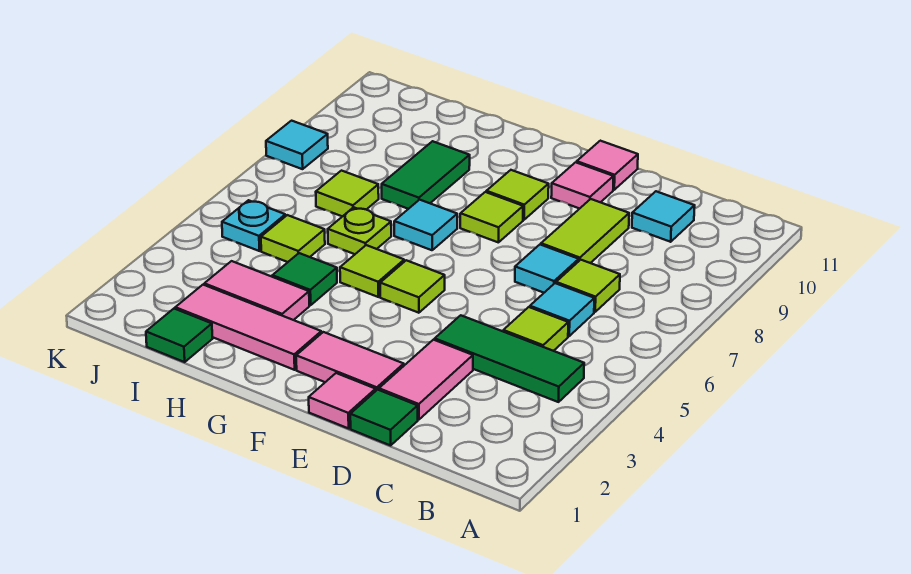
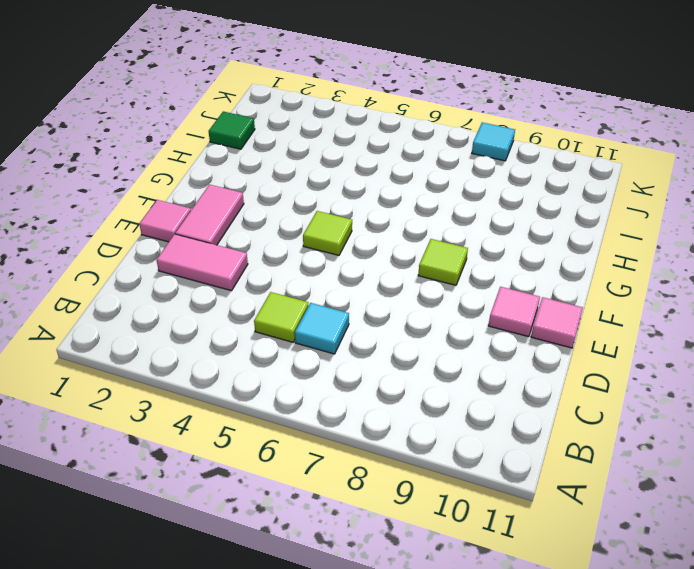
none -> green 1x3 tile [435,315,584,402]
none -> lime 1x1 tile [556,260,620,312]
none -> cyan 1x1 tile [632,191,695,242]

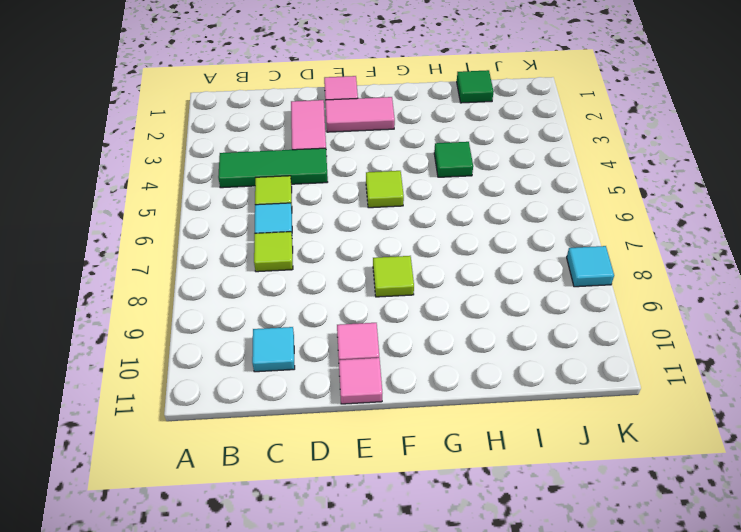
none -> green 1x1 tile [350,390,418,445]
none -> cyan 1x1 tile [515,245,579,293]
none -> lime 1x2 tile [541,199,629,263]

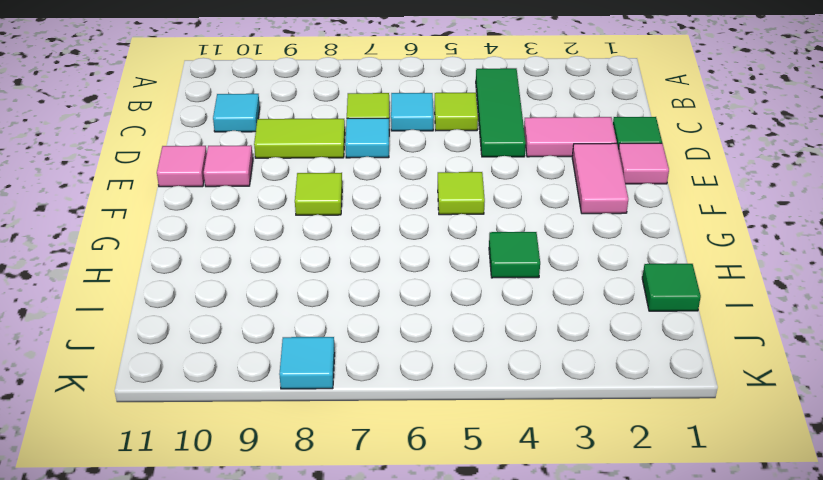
none -> lime 1x1 tile [486,170,549,220]
none -> pink 1x3 tile [175,285,321,370]
none -> lime 1x1 tile [340,245,404,297]

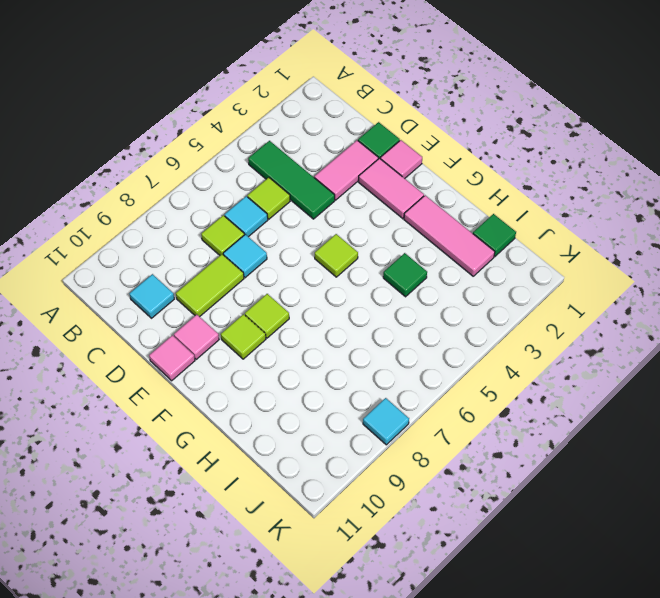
none -> lime 1x1 tile [340,245,404,297]
none -> cyan 1x1 tile [394,200,457,250]
none -> pink 1x2 tile [204,261,309,320]

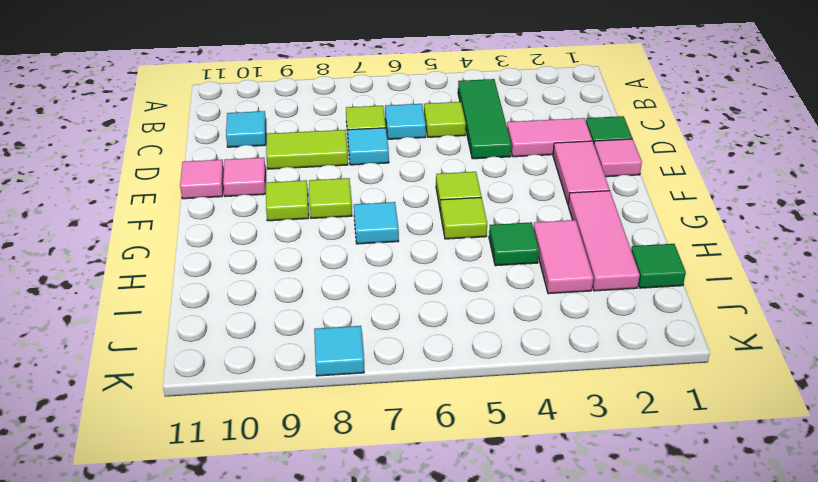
none -> lime 1x1 plate [328,207,391,254]
none -> green 1x2 tile [382,141,470,209]
none -> lime 1x1 tile [261,215,325,262]

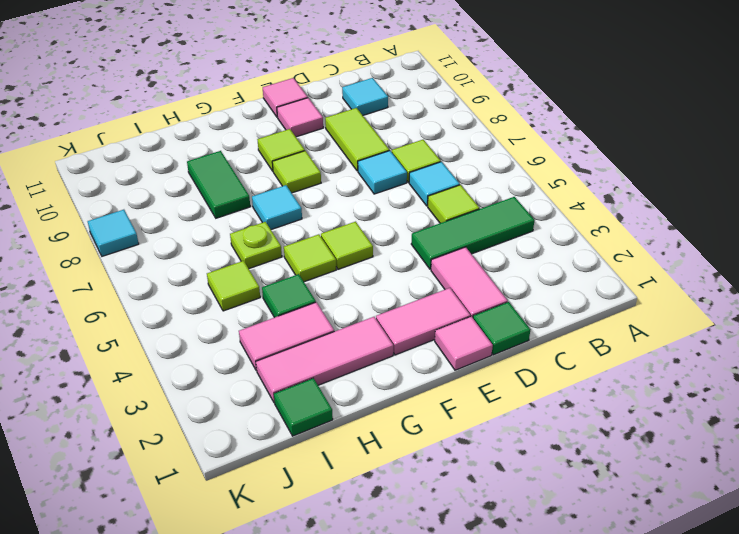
none -> lime 1x1 tile [316,171,379,217]
none -> cyan 1x1 plate [222,200,285,251]

